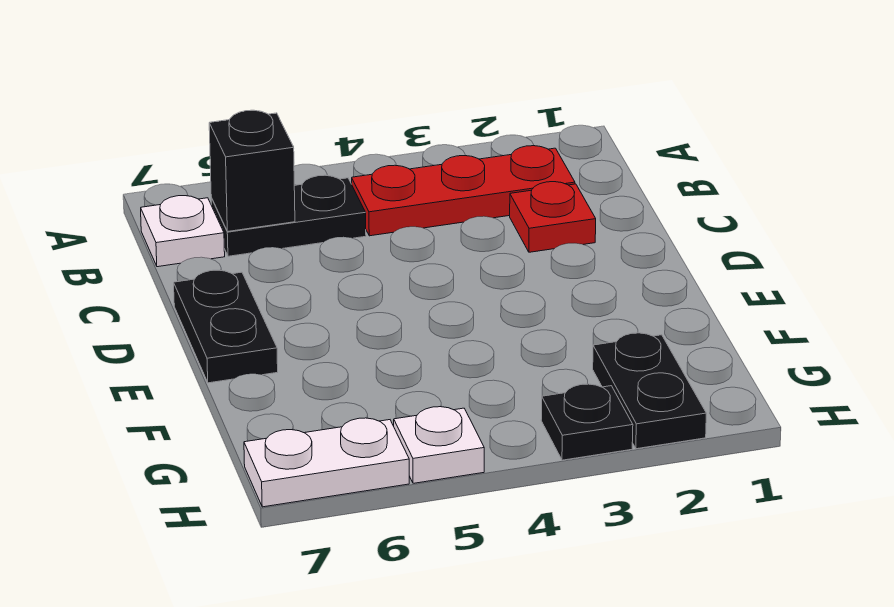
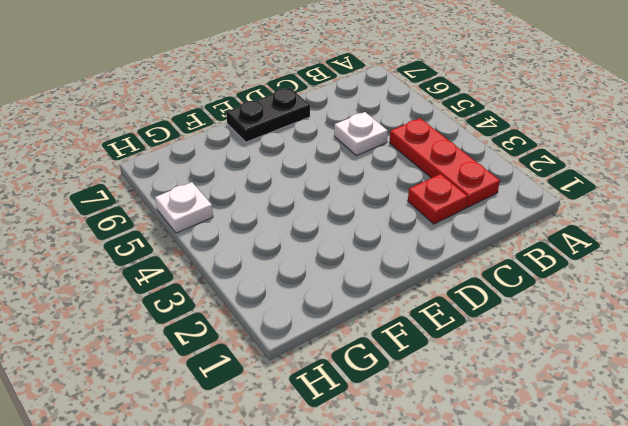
white 1x1 plate [334,112,388,156] -> white 1x1 plate moved to [141,196,225,267]
none -> black 1x2 plate [211,175,366,256]
none -> black 1x2 plate [593,333,706,449]

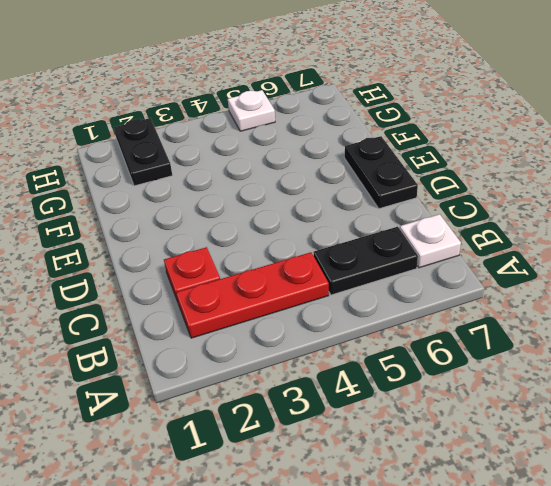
none -> black 1x1 plate [541,384,633,460]
none -> white 1x2 plate [244,418,409,507]

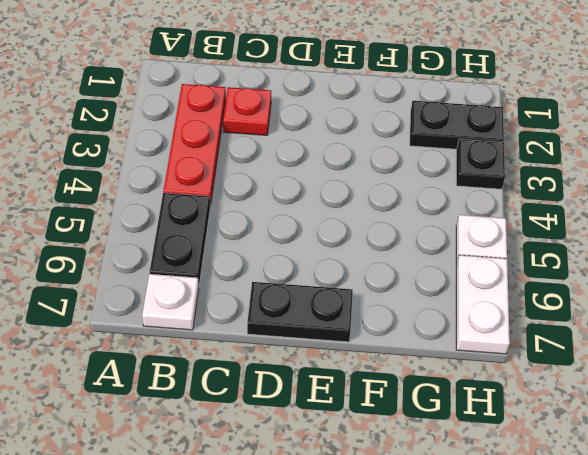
none -> black 1x1 brick [209,110,295,232]

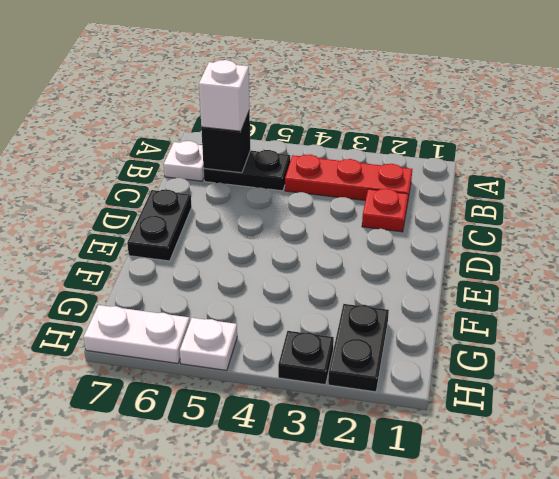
white 1x1 brick [199,60,250,131] -> none

